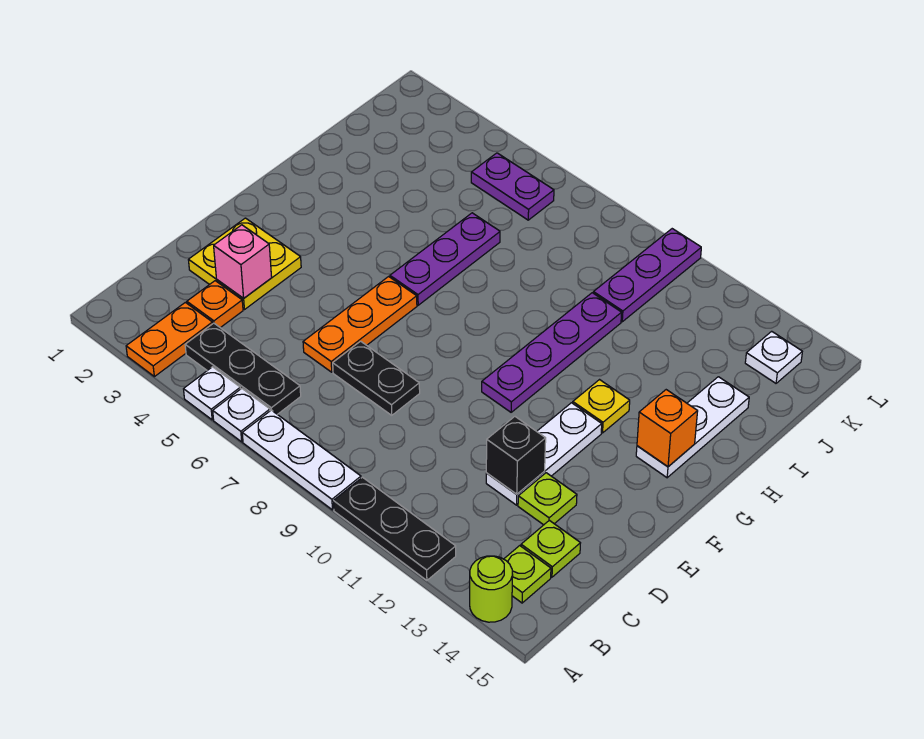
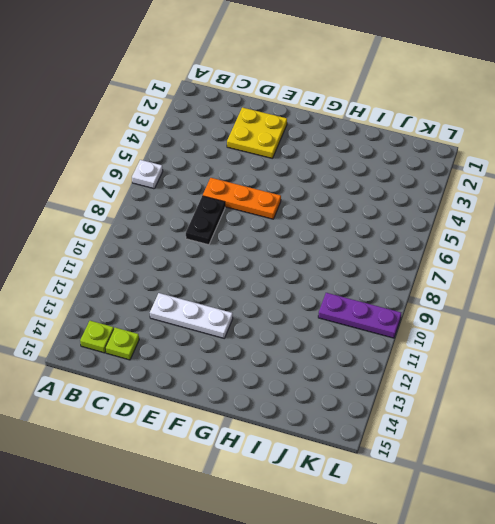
none -> orange 1x2 plate [126,302,213,377]
none -> white 1x1 plate [184,367,240,420]
none -> white 1x3 plate [242,410,361,510]

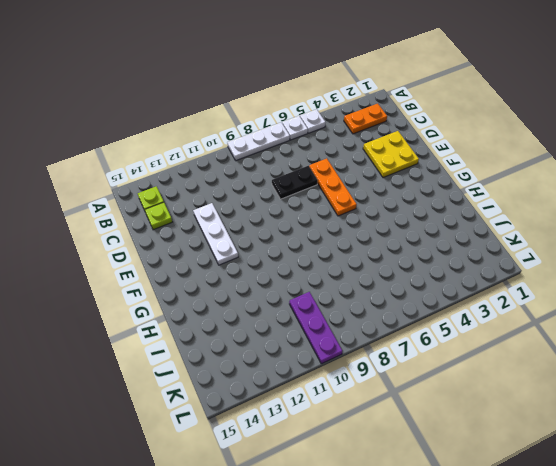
orange 1x2 plate [344,104,387,134] -> orange 1x2 plate turned to [126,302,213,377]
none -> black 1x3 plate [333,477,456,580]
none -> lime 1x1 round brick [470,556,513,622]
none -> black 1x3 plate [185,323,301,414]

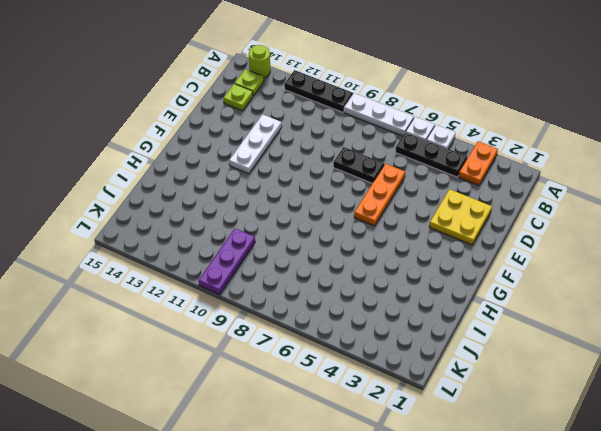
none -> orange 1x1 plate [187,281,243,328]
none -> lime 1x1 plate [518,473,577,525]
none -> purple 1x4 plate [482,293,622,412]

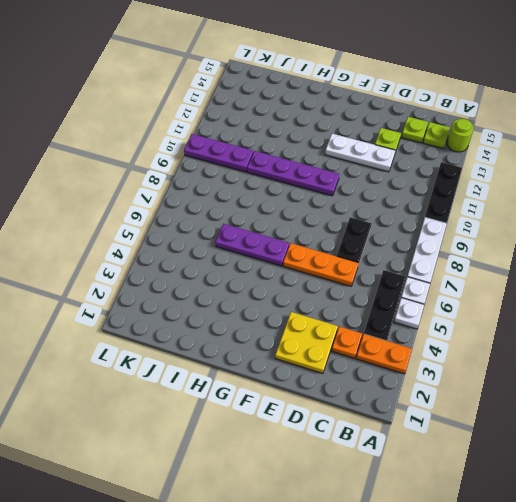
none -> yellow 1x1 plate [573,380,630,433]
none -> white 1x3 plate [636,377,749,478]
none -> purple 1x2 plate [471,153,554,220]

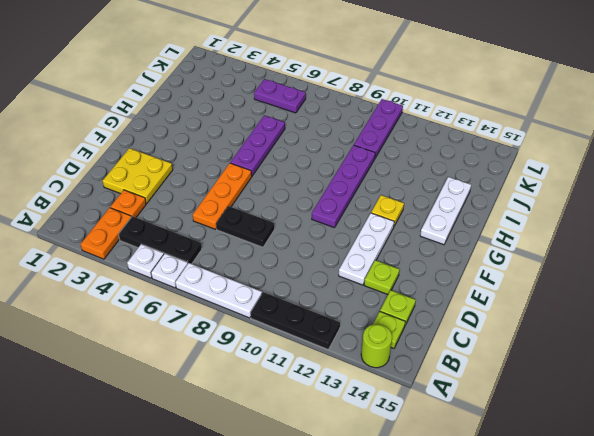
none -> white 1x1 plate [745,331,802,383]
none -> pink 1x1 brick [214,225,272,298]
none -> black 1x1 brick [486,417,546,494]

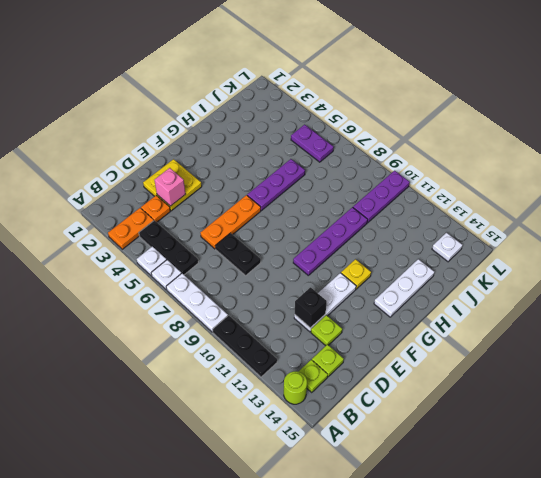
none -> orange 1x1 brick [637,390,698,467]

